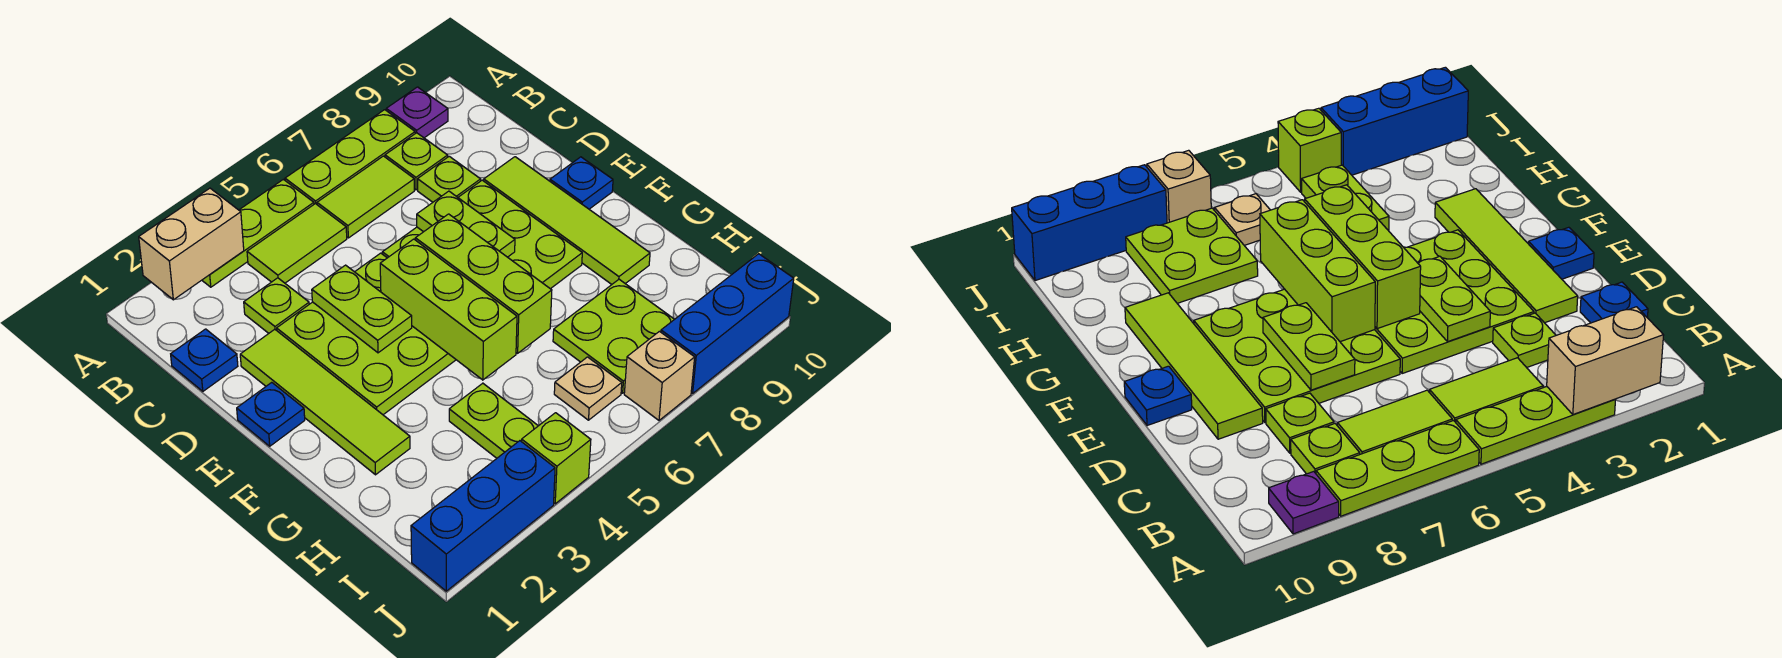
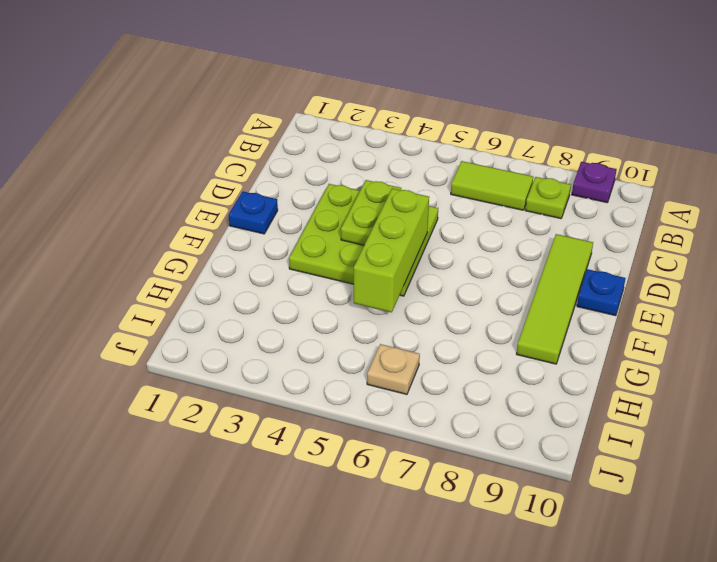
none -> lime 1x3 plate [202,179,314,287]
none -> lime 1x3 plate [285,110,415,204]
none -> lime 1x2 tile [247,204,347,283]

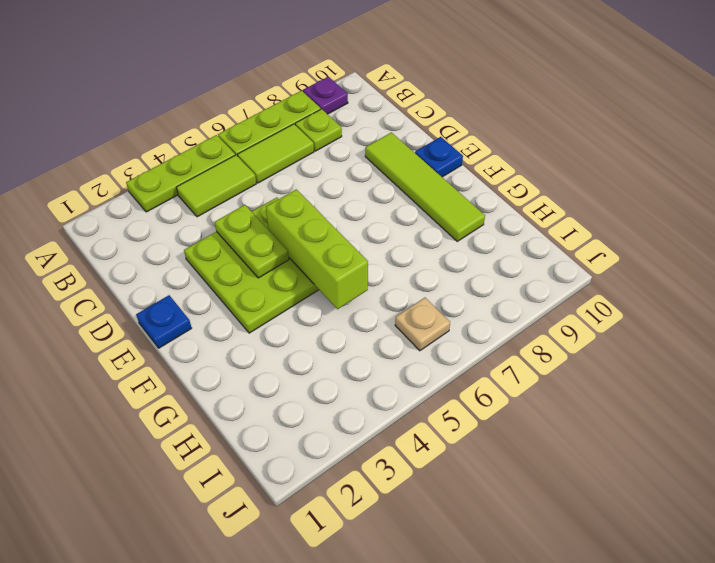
none -> blue 1x1 plate [171,329,238,391]
none -> lime 1x1 plate [244,278,309,333]
none -> lime 1x1 plate [418,156,481,202]

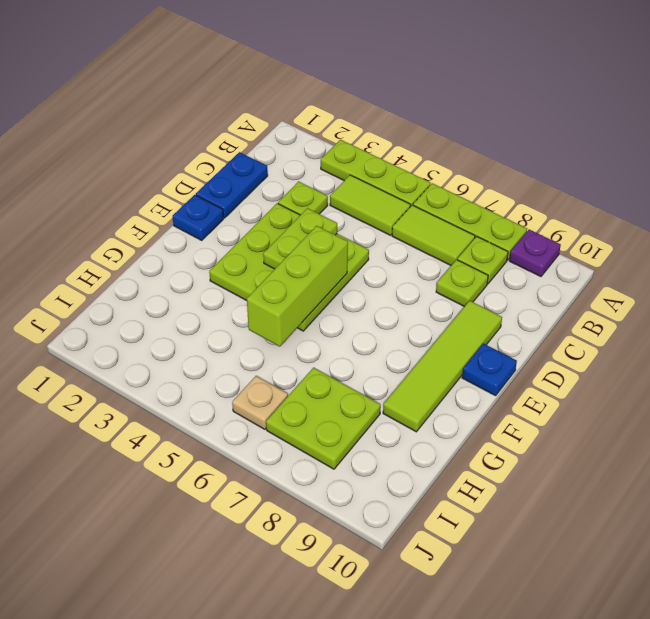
blue 1x2 plate [196,152,268,218] -> blue 1x1 plate [171,329,238,391]
none -> lime 1x4 tile [240,329,410,475]
none -> lime 3x3 plate [382,180,582,289]
none -> lime 1x2 plate [449,383,538,458]

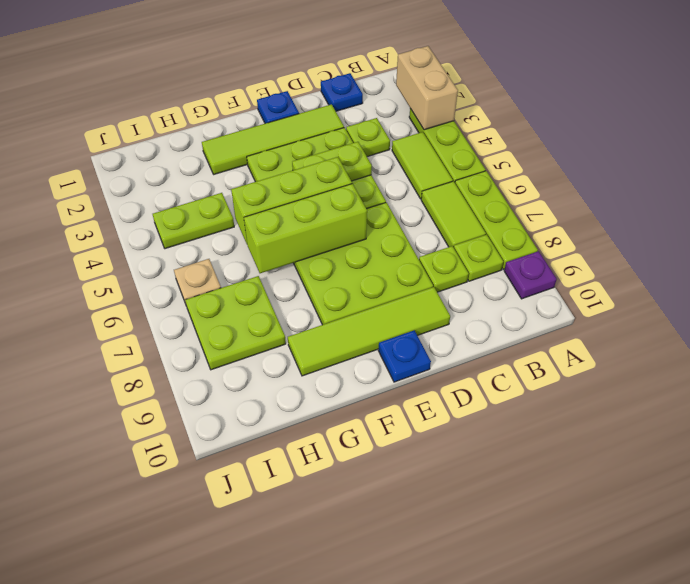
none -> blue 1x3 brick [411,441,555,591]
none -> lime 1x1 brick [522,413,591,504]
none -> tan 1x1 brick [624,331,695,420]

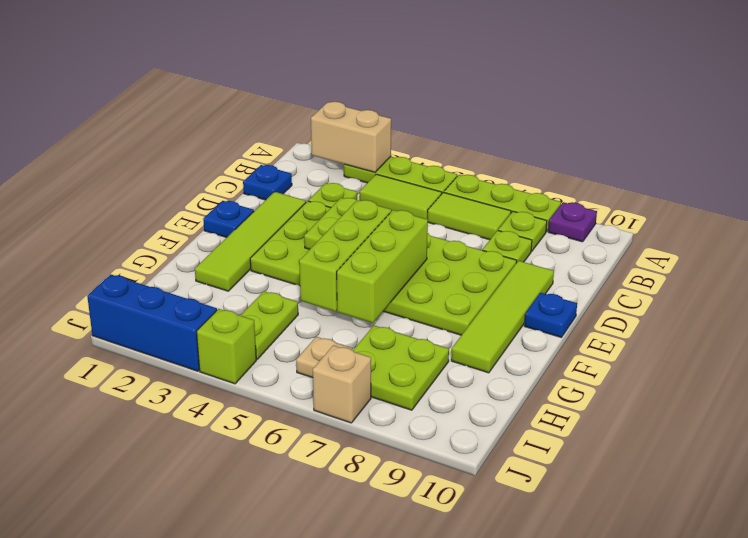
none -> blue 1x3 brick [661,254,794,394]
none -> lime 1x2 plate [417,191,515,257]

